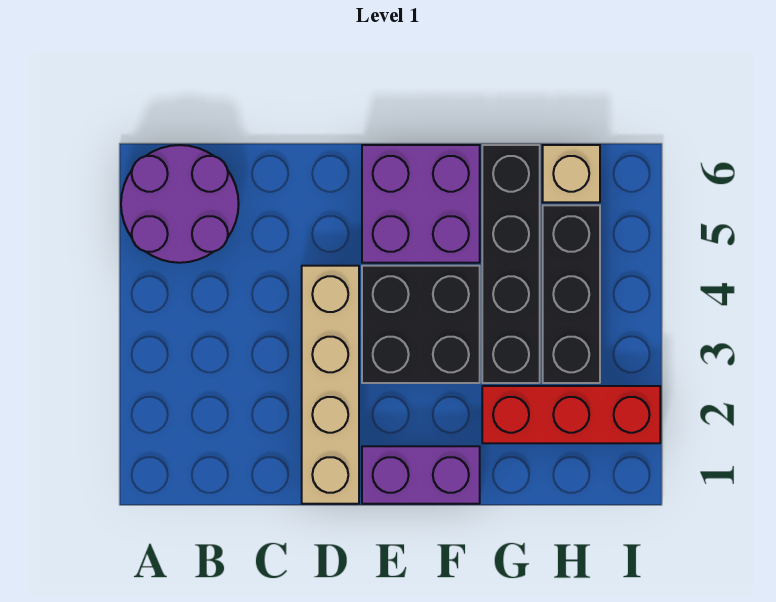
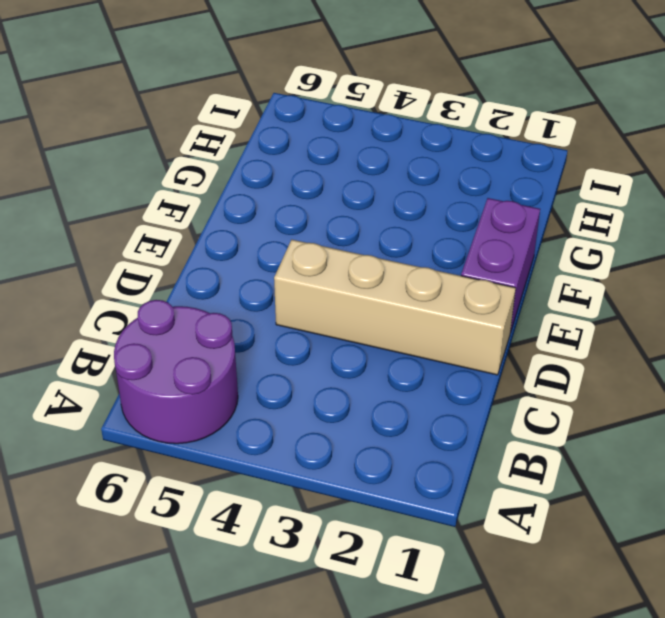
none -> black 2x2 brick [362,266,480,383]
none -> purple 2x2 brick [362,145,480,263]

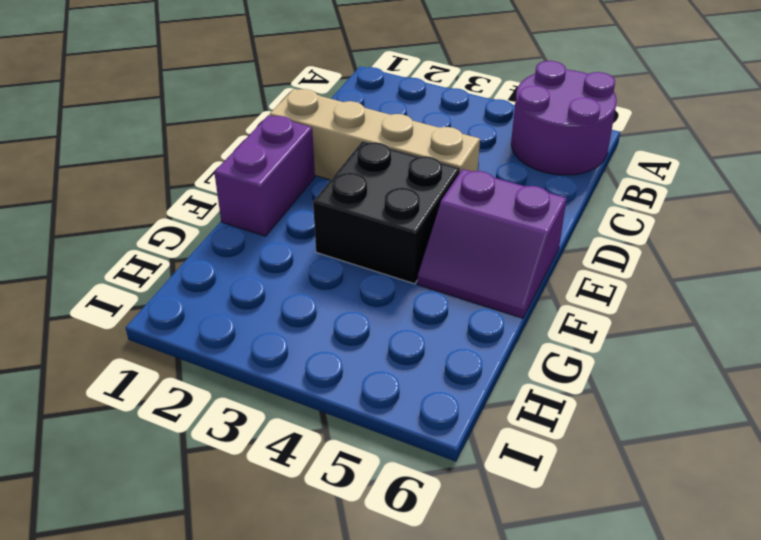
purple 2x2 slope [417,169,567,318] -> purple 2x2 brick [362,145,480,263]
none -> red 1x3 brick [482,386,660,443]
none -> black 1x4 brick [482,145,540,383]

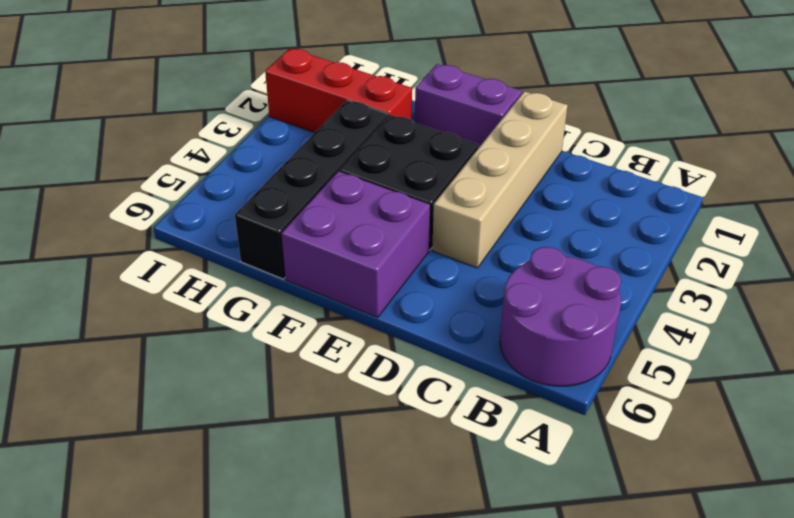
none -> black 1x3 brick [543,205,600,383]
none -> tan 1x1 brick [543,145,600,202]

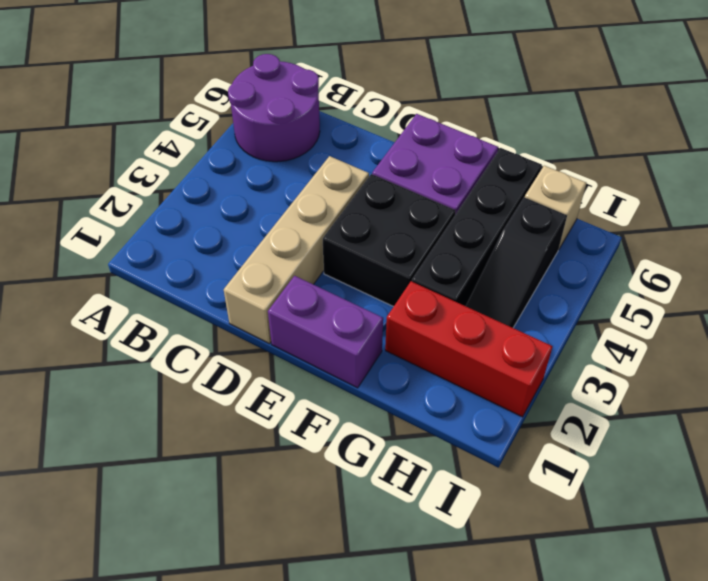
black 1x3 slope [466,197,567,328] -> black 1x3 brick [543,205,600,383]

